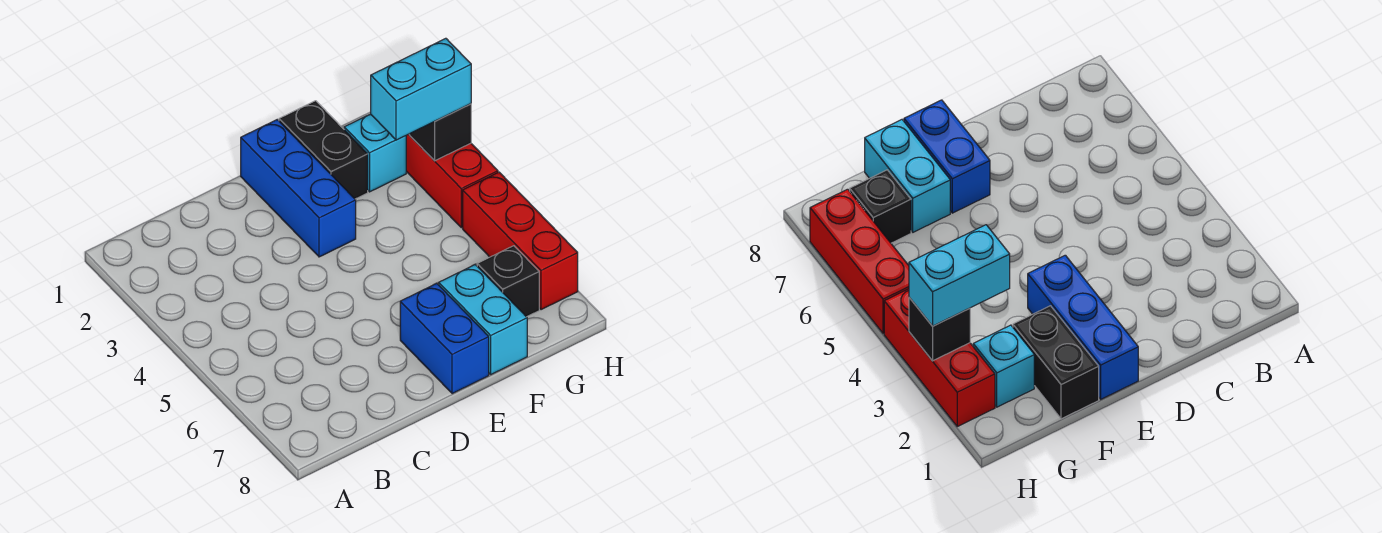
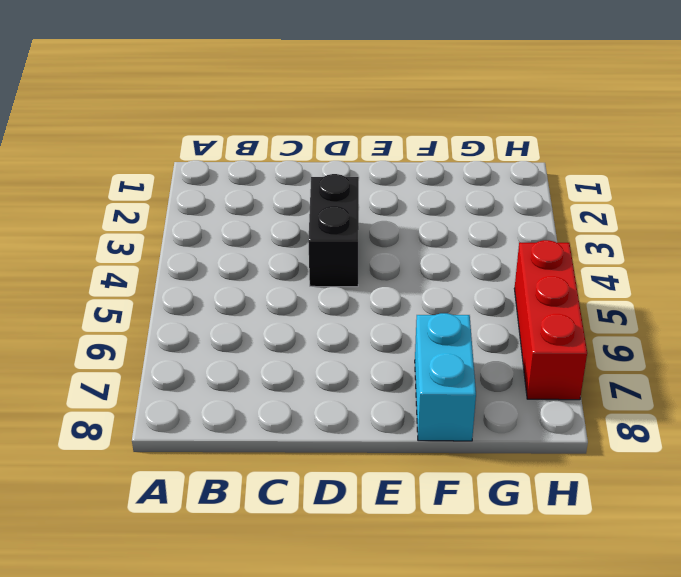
black 1x2 brick [308,174,359,287] -> black 1x2 brick moved to [279,101,368,199]
none -> blue 1x3 brick [241,120,356,257]
none -> blue 1x2 brick [400,283,489,394]

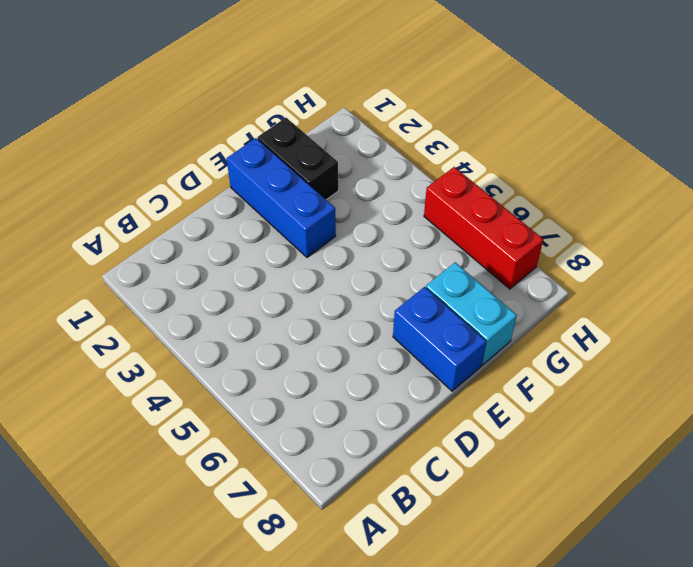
none -> cyan 1x1 brick [344,114,406,192]
none -> black 1x1 brick [477,246,539,317]

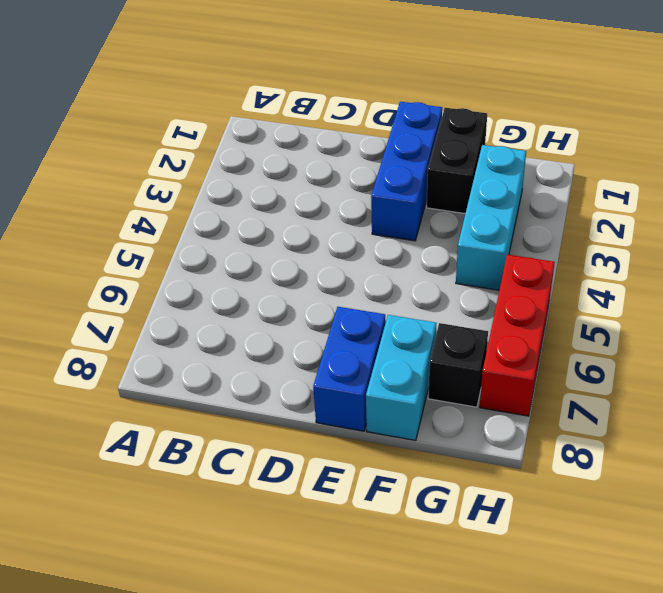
cyan 1x3 brick [456,145,526,290] -> cyan 1x1 brick [344,114,406,192]
none -> red 1x3 brick [406,134,498,228]
none -> black 1x1 brick [409,104,471,161]

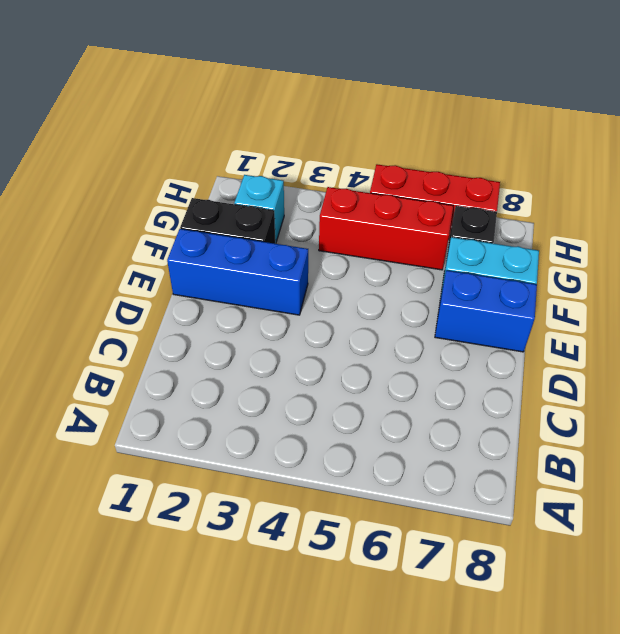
red 1x3 brick [319,187,453,270] -> red 1x3 brick moved to [406,134,498,228]
none -> black 1x1 brick [409,104,471,161]
none -> cyan 1x2 brick [371,38,471,140]

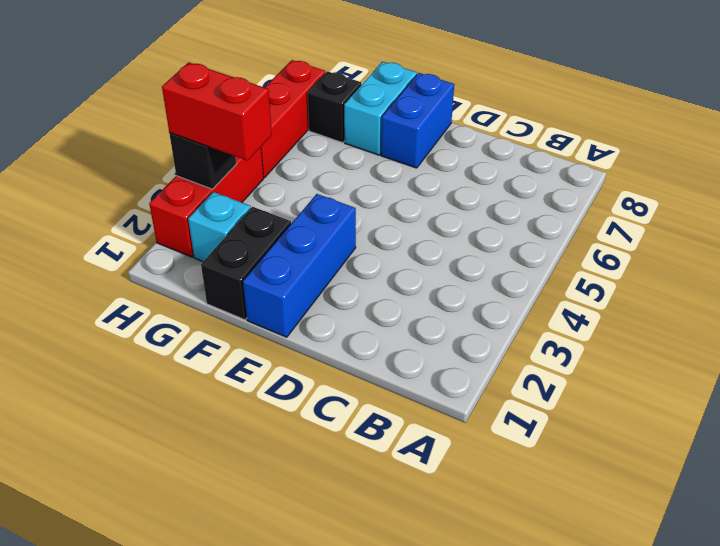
red 1x2 brick [162,62,272,161] -> cyan 1x2 brick [371,38,471,140]

